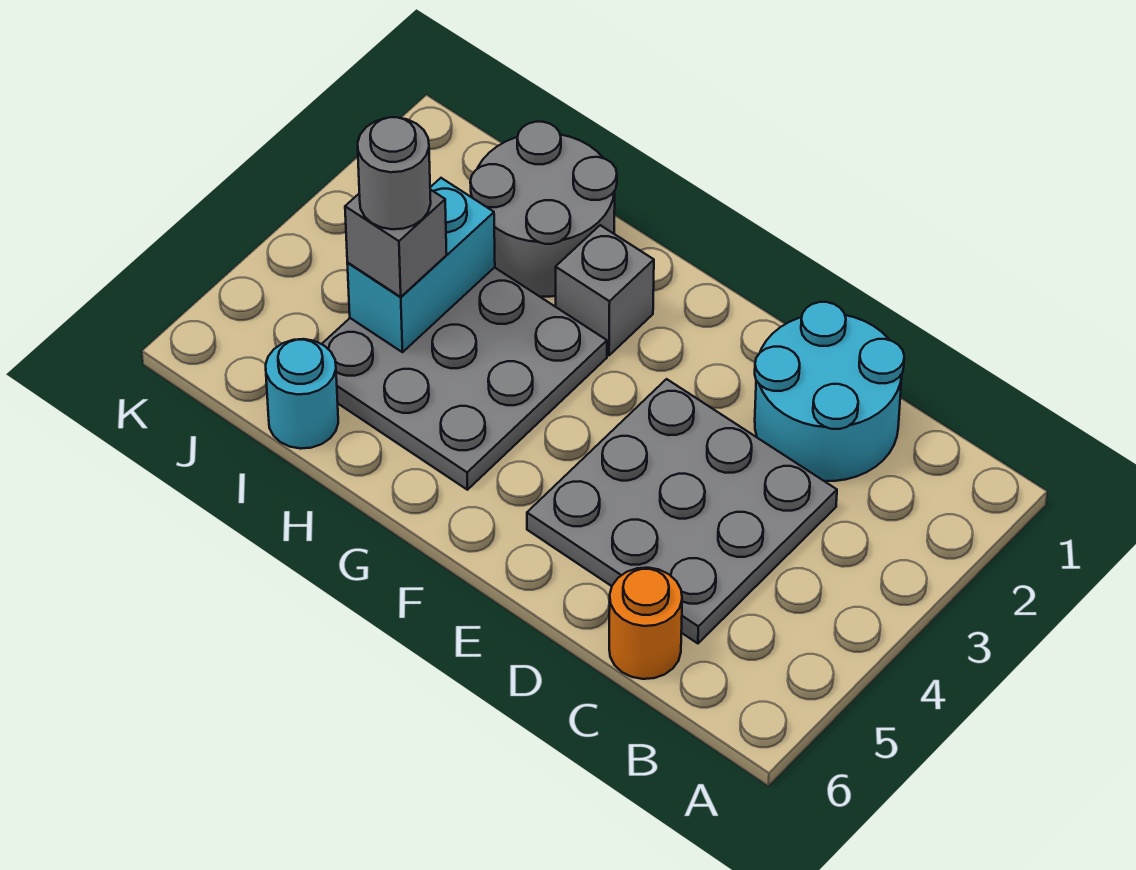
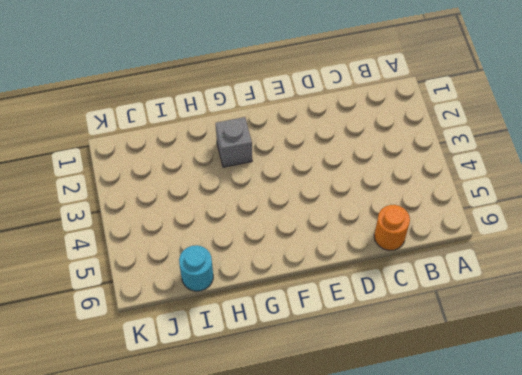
none -> cyan 2x2 round brick [755,302,904,481]
none -> grey 3x3 plate [527,379,837,643]

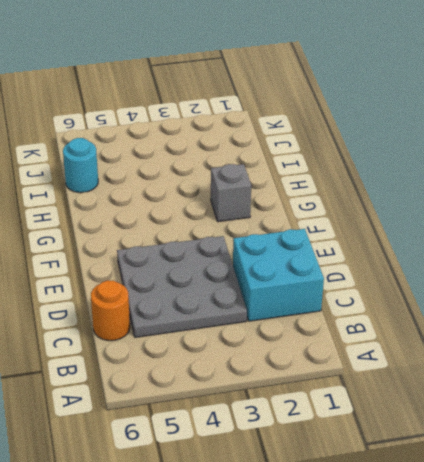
cyan 2x2 brick [233,229,324,321] -> cyan 2x2 round brick [755,302,904,481]
none -> grey 3x3 plate [322,267,607,490]
none -> grey 2x2 round brick [470,122,617,297]

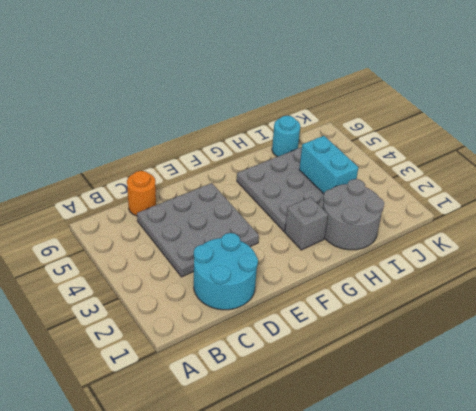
none -> grey 1x1 brick [345,190,447,297]
none -> grey 1x1 round brick [358,117,431,229]

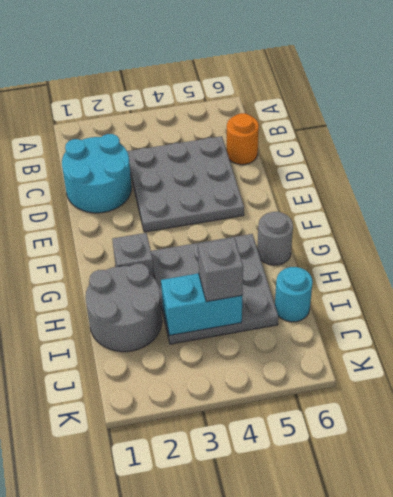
grey 1x1 round brick [257,212,293,265] -> grey 1x1 round brick moved to [358,117,431,229]

